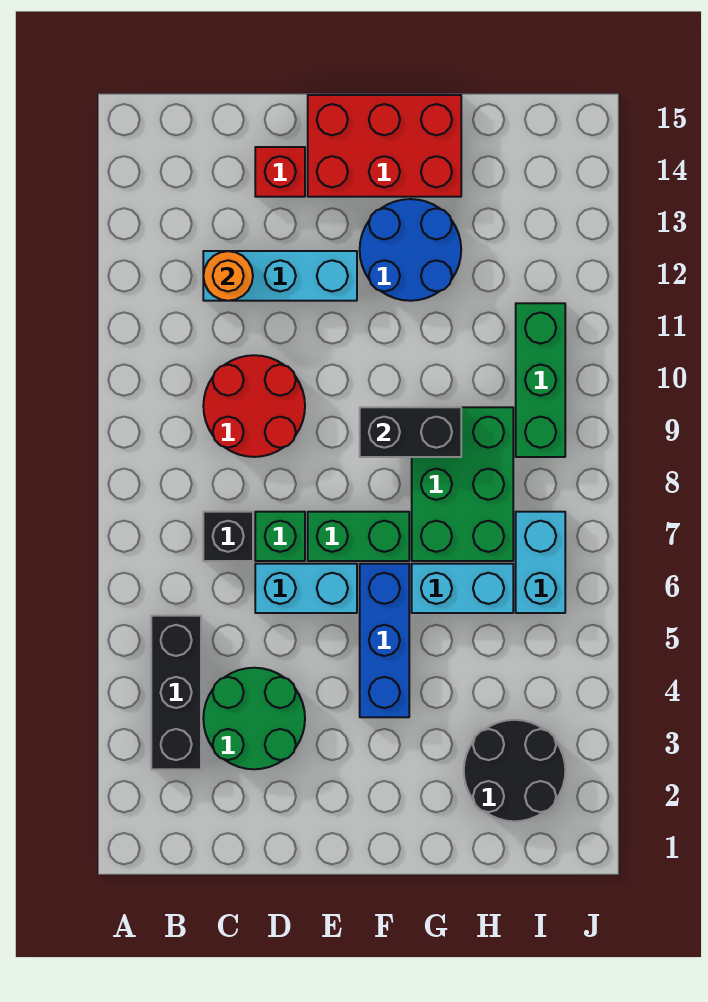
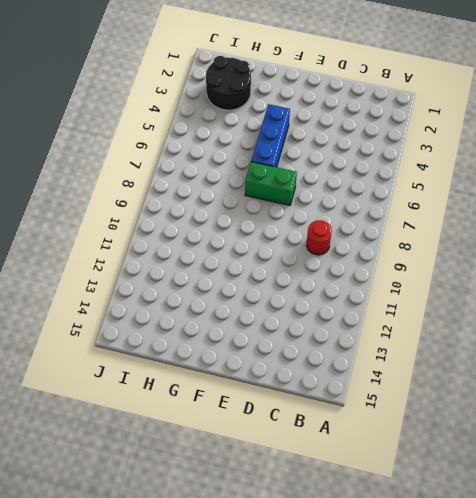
red 1x1 round brick [307,220,332,255] -> red 2x2 round brick [203,355,305,457]
none -> black 1x3 brick [151,616,201,769]
none -> green 2x2 round brick [203,668,305,769]
none -> black 1x1 brick [203,512,253,561]

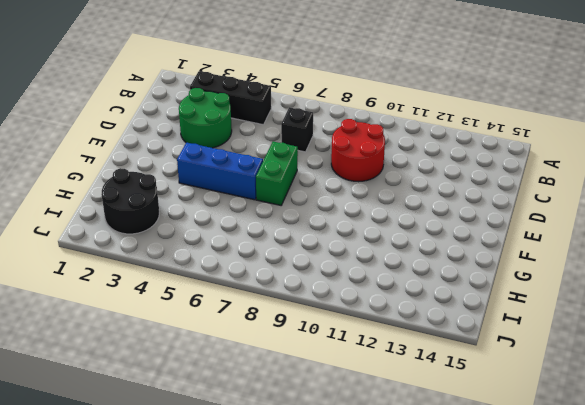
none -> cyan 1x3 brick [203,251,357,301]
none -> cyan 1x2 brick [255,564,357,613]
none -> green 1x1 brick [255,512,305,561]

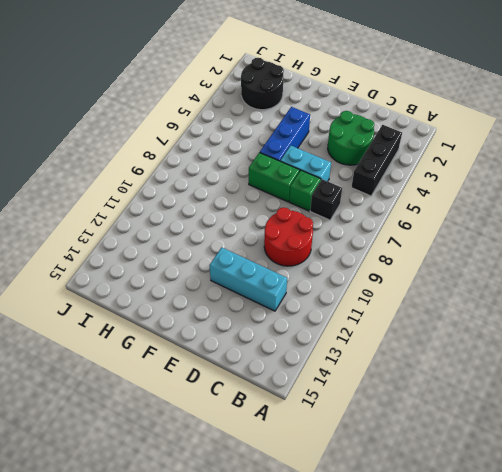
none -> red 1x1 brick [255,147,305,197]
none -> red 2x3 brick [308,95,461,197]
none -> blue 2x2 round brick [360,199,461,301]

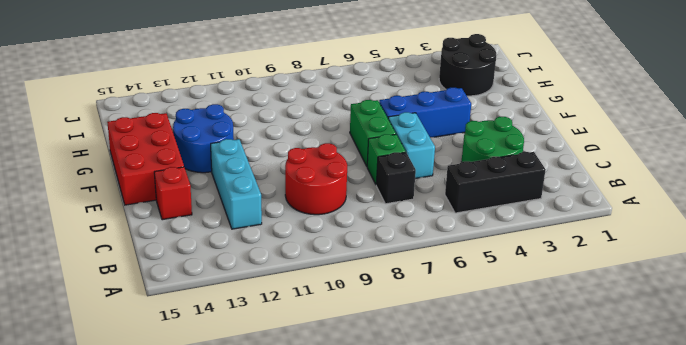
none -> cyan 1x2 brick [412,564,513,613]
none -> green 2x3 brick [412,407,513,561]
none -> cyan 1x2 brick [516,512,565,613]

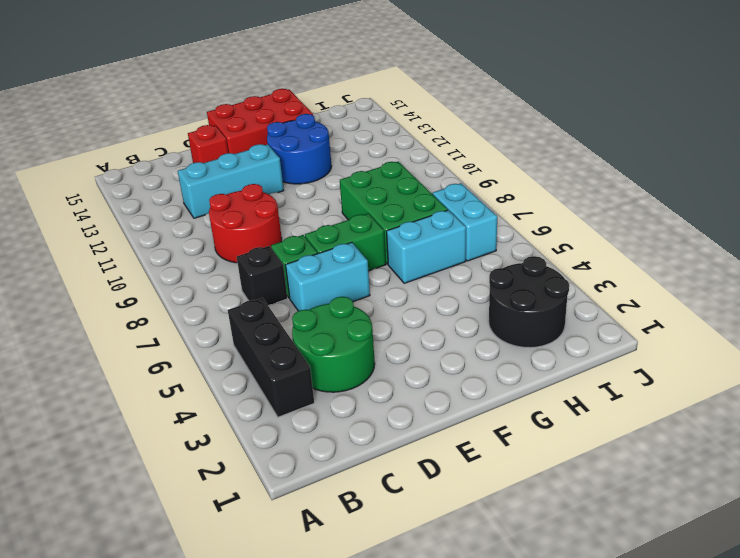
none -> blue 1x3 brick [360,564,409,717]
none -> green 1x3 brick [516,303,565,457]
none -> orange 1x1 round brick [203,251,253,301]

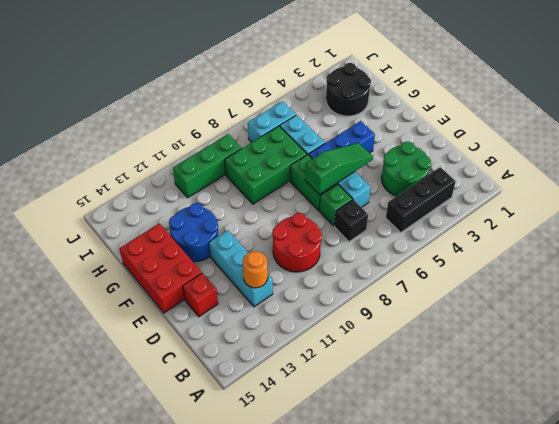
green 1x3 slope [305,143,373,195] -> none
none -> black 1x2 brick [360,407,461,457]

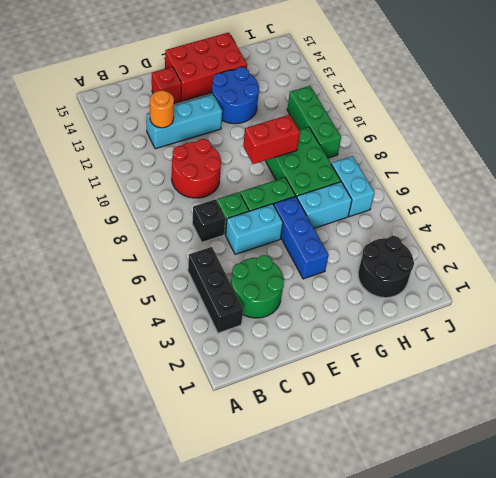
red 1x2 brick [243,115,300,164] -> black 1x2 brick [360,407,461,457]

